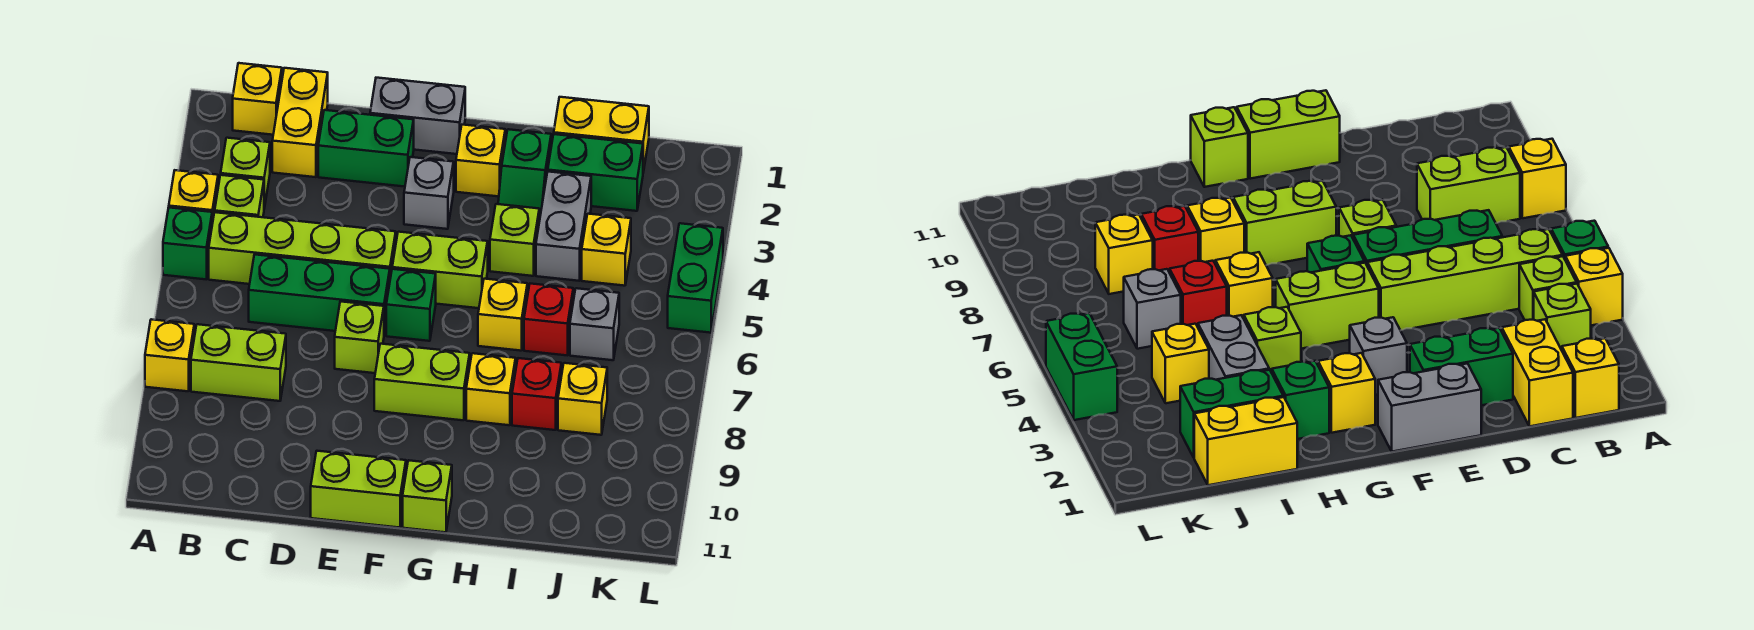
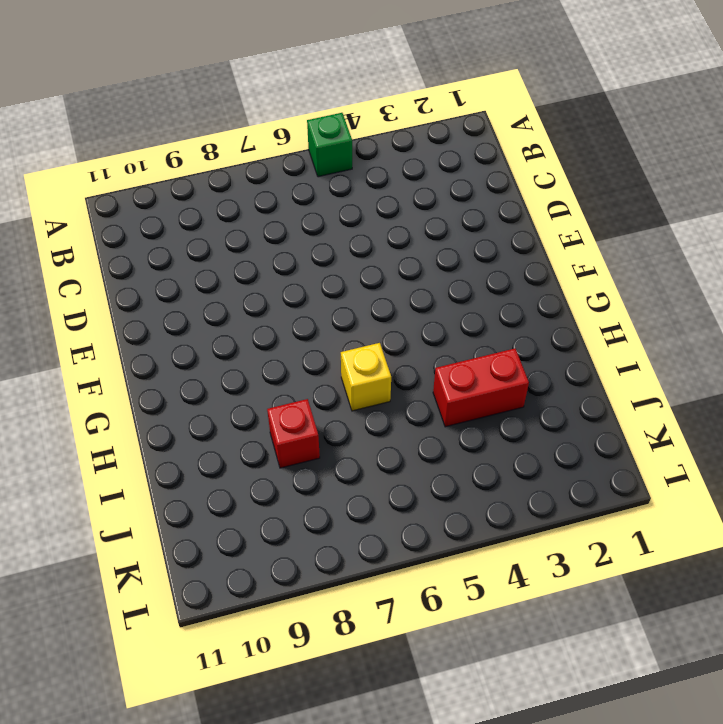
red 1x2 brick [433,349,529,427] -> grey 1x2 brick [536,171,591,281]
none -> yellow 1x1 brick [169,170,218,224]
none -> yellow 1x1 brick [145,319,194,391]
none -> yellow 1x1 brick [233,63,282,135]
none -> lime 1x1 brick [221,138,270,208]

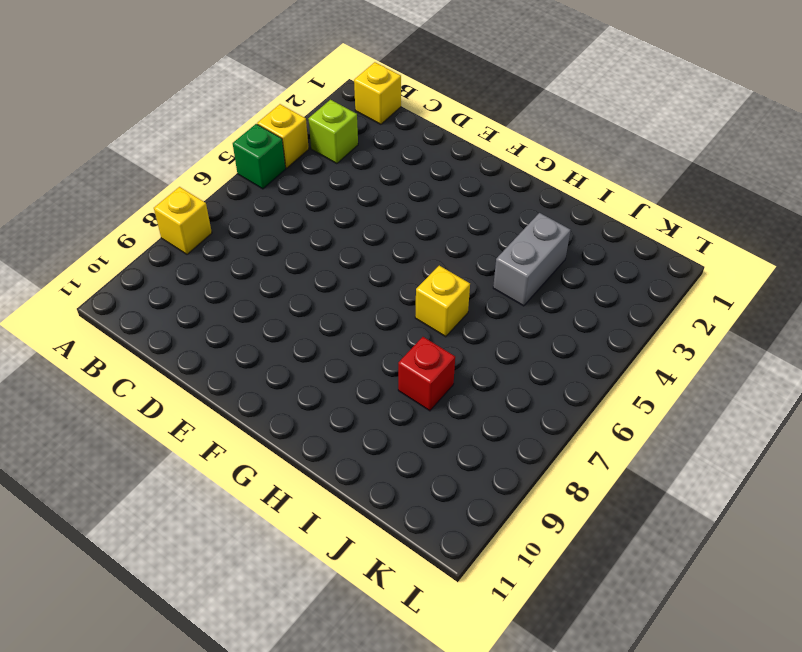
none -> lime 1x1 brick [215,175,264,217]
none -> lime 1x4 brick [209,212,396,284]
none -> lime 1x2 brick [191,324,286,401]
none -> yellow 1x2 brick [272,68,328,177]

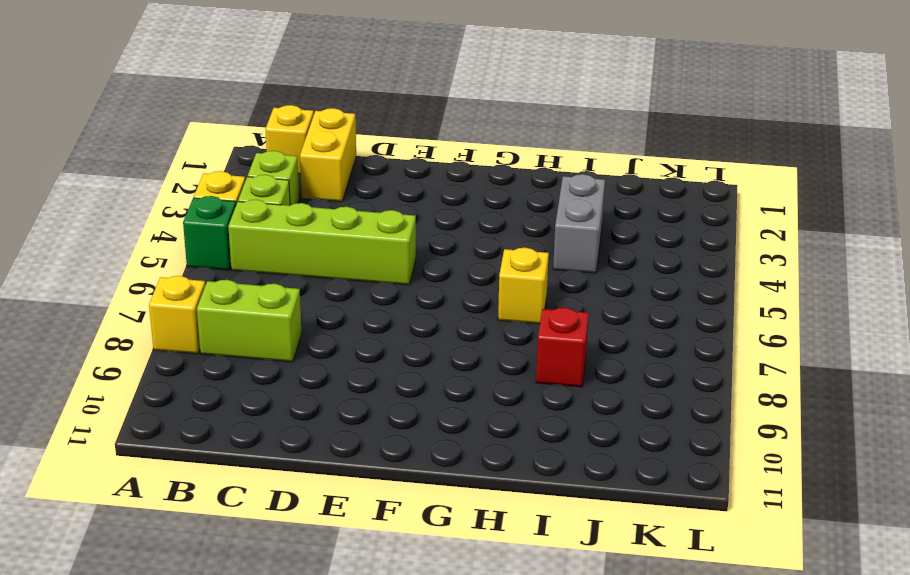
none -> green 1x3 brick [249,255,390,334]
none -> green 1x2 brick [318,110,414,187]
none -> grey 1x2 brick [370,78,465,154]
none -> lime 1x1 brick [335,301,384,373]

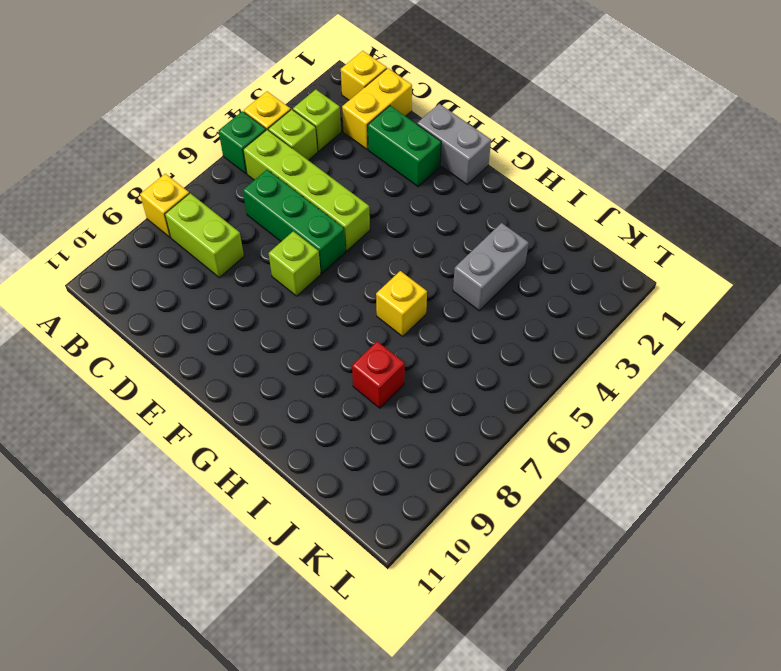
none -> lime 1x2 brick [311,451,406,528]
none -> grey 1x1 brick [404,157,454,229]
none -> lime 1x2 brick [392,232,488,308]
none -> green 1x1 brick [386,269,436,341]

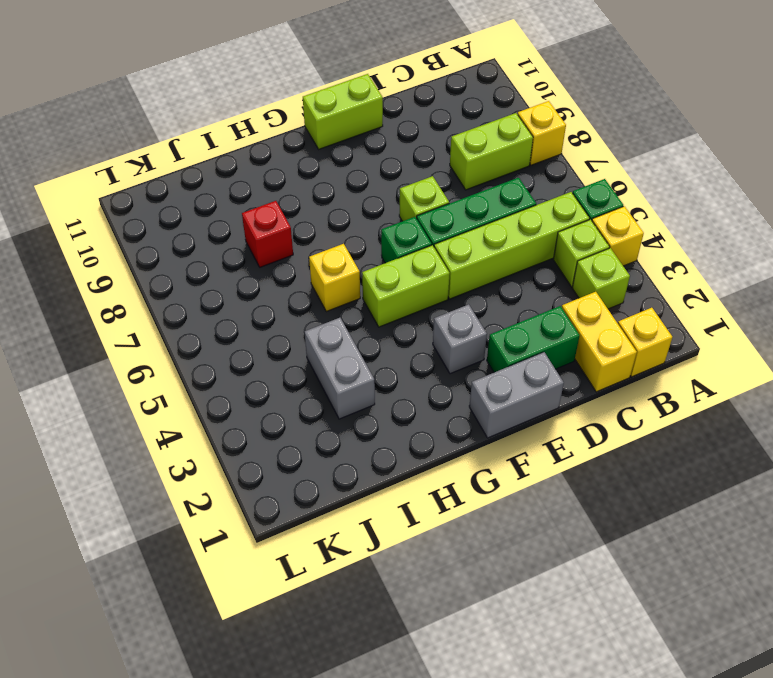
none -> lime 1x2 brick [374,344,470,420]
none -> yellow 1x1 brick [456,125,505,196]
none -> lime 1x1 brick [403,460,452,532]
none -> green 1x2 slope [498,129,551,221]

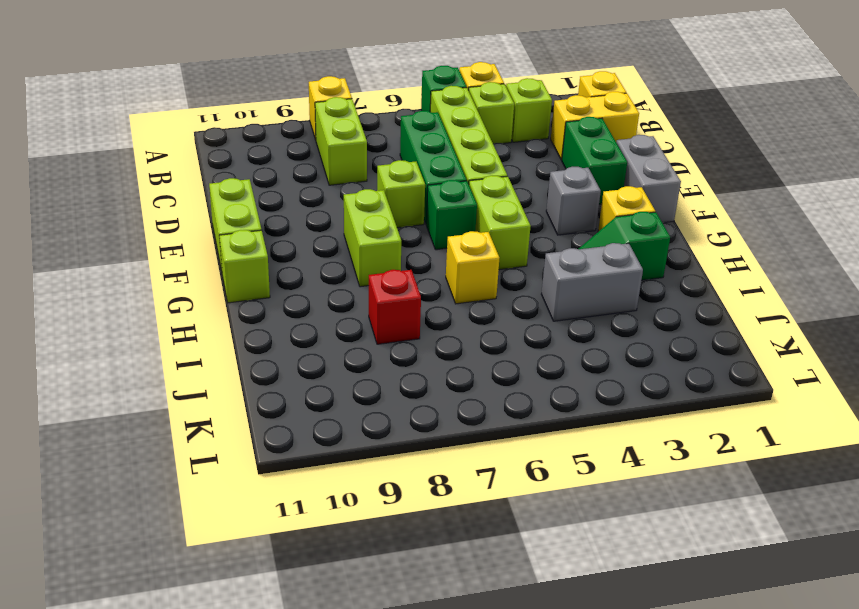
none -> lime 1x1 brick [490,204,539,276]
none -> yellow 1x1 brick [466,353,516,425]
none -> yellow 1x2 brick [554,97,649,172]
none -> green 1x2 brick [548,134,643,211]

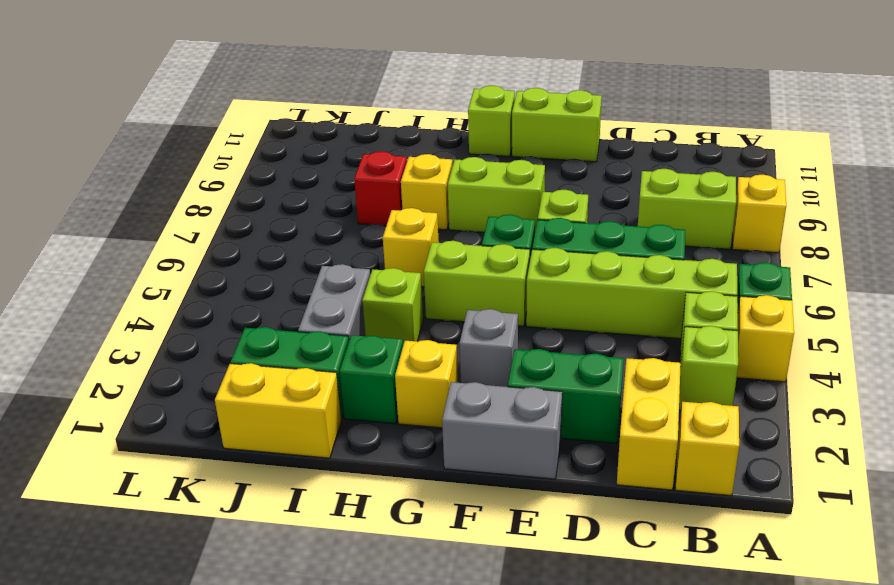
none -> red 1x1 brick [524,284,573,355]
none -> yellow 1x1 brick [582,214,631,286]
none -> grey 1x1 brick [570,288,619,360]
none -> yellow 1x1 brick [558,363,607,435]

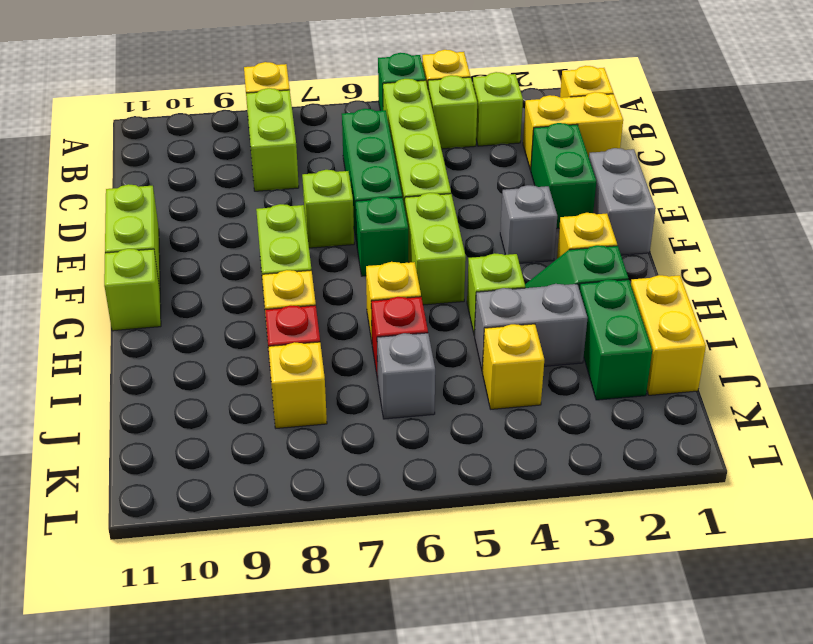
none -> green 1x2 brick [668,223,723,333]

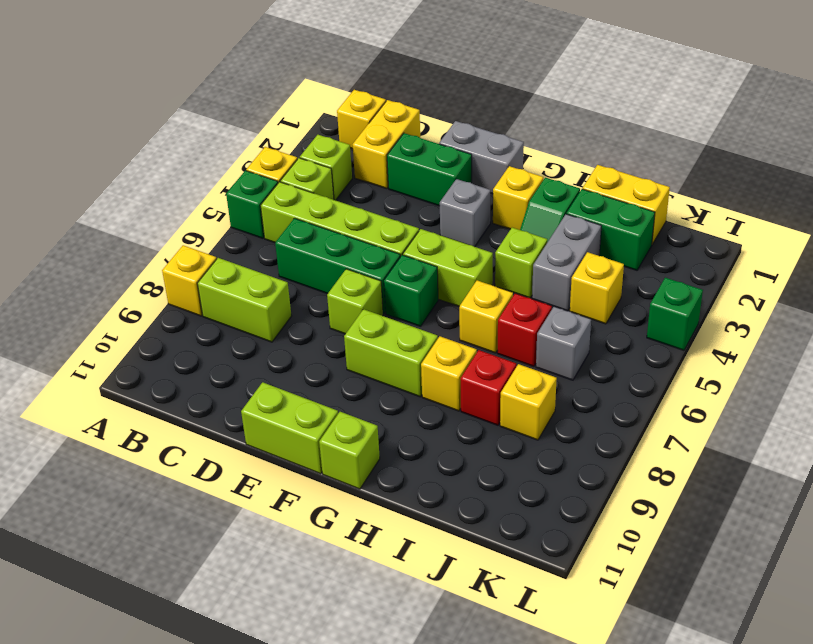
green 1x1 brick [647,278,703,350] -> green 1x2 brick [668,223,723,333]

